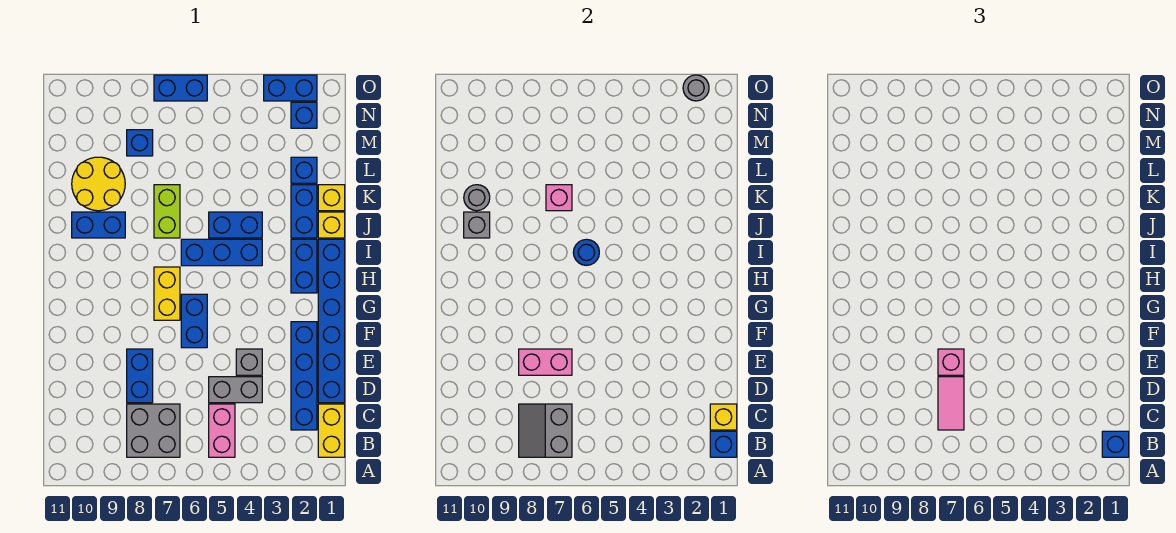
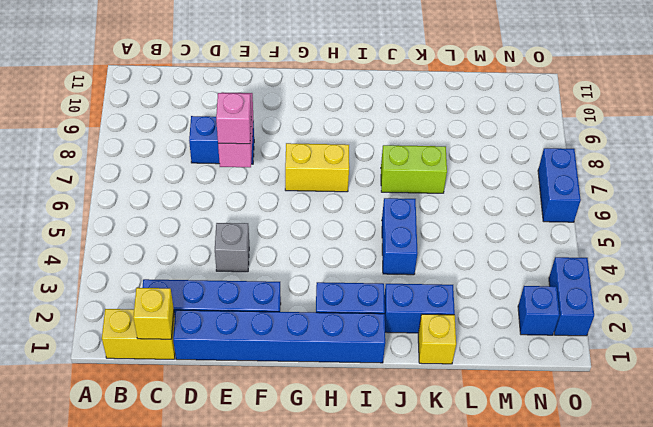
none -> pink 1x2 brick [209,404,235,457]
none -> grey 2x2 brick [127,404,180,457]
none -> grey 1x2 brick [209,377,262,403]
none -> blue 1x2 brick [181,294,207,348]

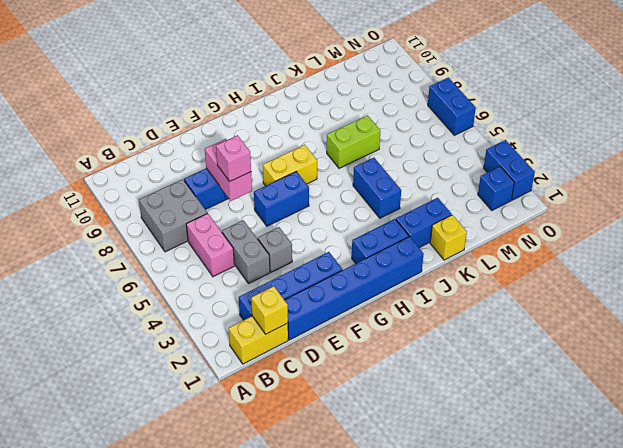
pink 1x2 brick [186,213,234,277] -> pink 1x2 brick turned to [209,404,235,457]
none -> blue 1x3 brick [181,239,262,266]
none -> yellow 1x1 brick [318,212,345,238]
none -> blue 1x2 brick [72,212,125,238]
none -> yellow 2x2 round brick [72,157,125,211]

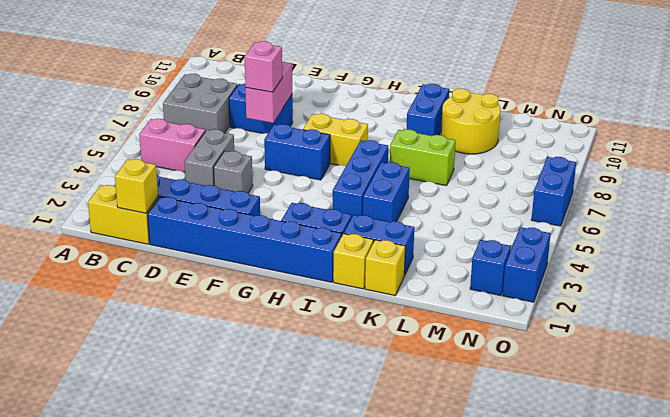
none -> blue 1x1 brick [291,157,317,183]
none -> blue 1x1 brick [127,130,153,156]
none -> blue 1x1 brick [710,431,737,457]
none -> grey 2x2 slope [519,404,572,457]

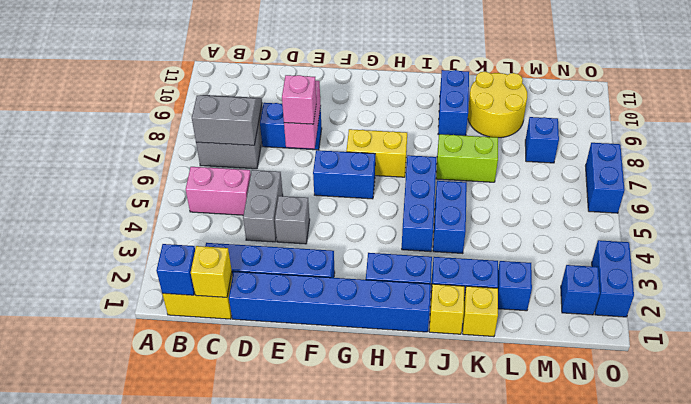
none -> blue 1x1 round brick [573,239,599,265]
none -> grey 1x1 brick [464,212,490,238]
none -> pink 1x1 brick [546,185,572,211]
none -> grey 1x1 round brick [464,185,490,211]

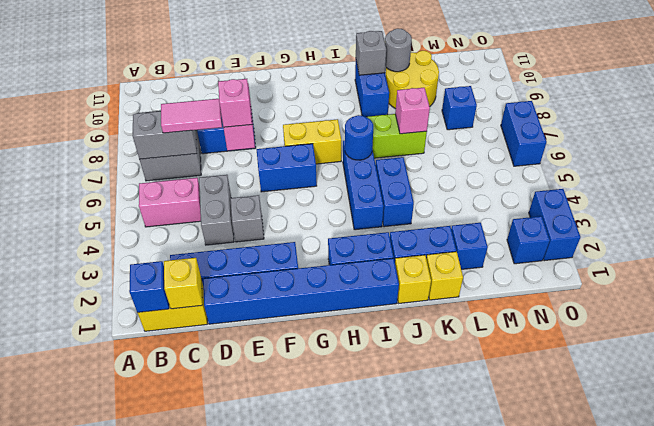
none -> grey 1x1 round brick [683,75,709,101]
none -> blue 1x1 brick [1102,431,1129,457]

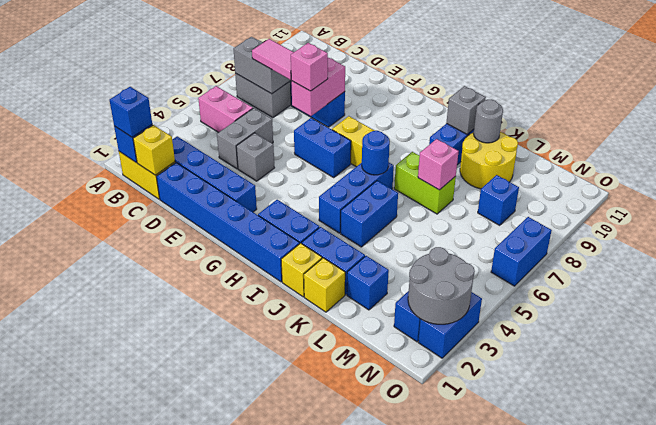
grey 2x2 round brick [408,247,475,324] -> grey 1x1 round brick [683,75,709,101]

